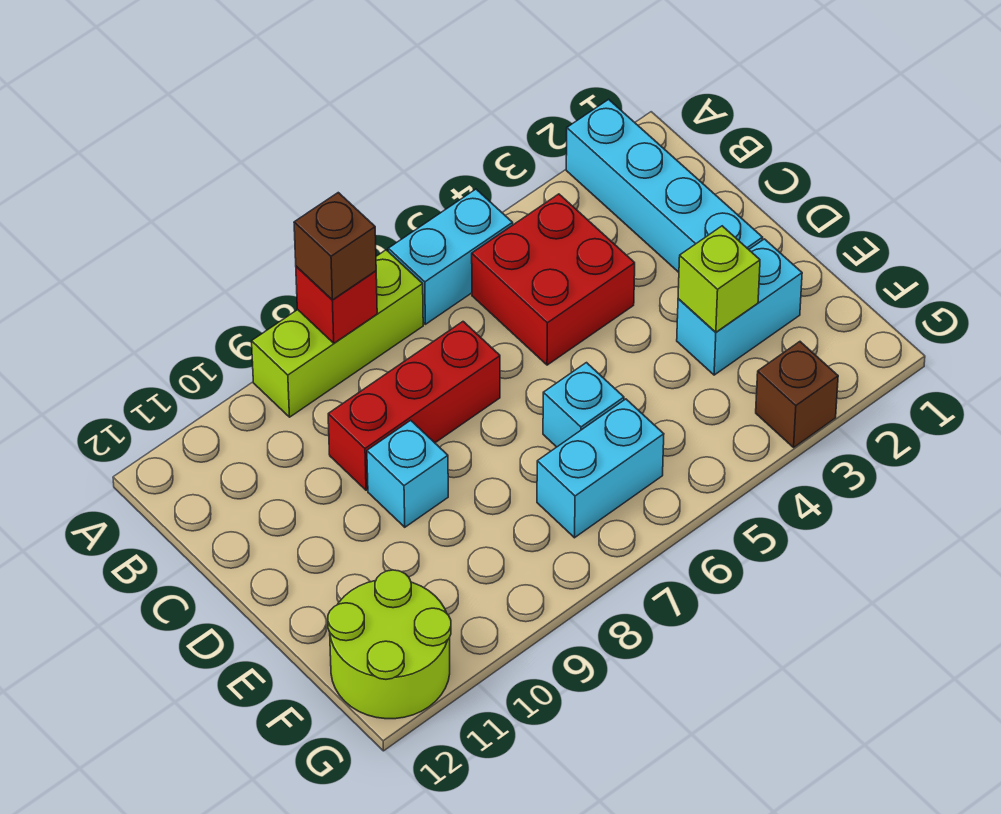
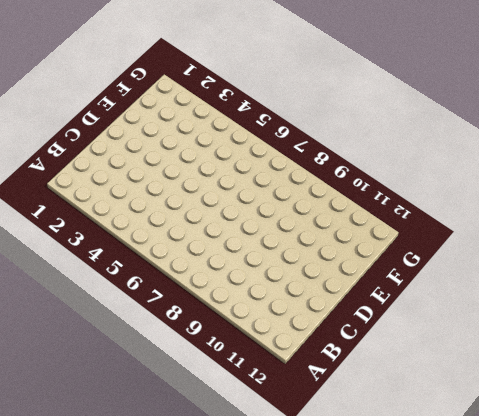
none -> cyan 1x4 brick [566,99,763,272]
none -> cyan 1x2 brick [388,189,513,324]
none -> lime 1x3 brick [252,250,423,417]

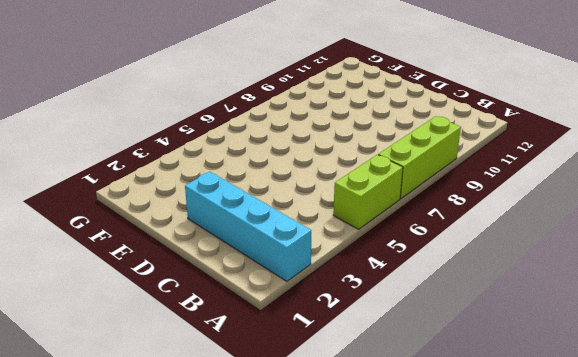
lime 1x2 brick [333,155,403,229] -> cyan 1x2 brick [388,189,513,324]
none -> red 2x2 brick [472,194,635,365]
none -> red 1x3 brick [328,322,500,490]
none -> cyan 1x1 brick [367,420,448,527]

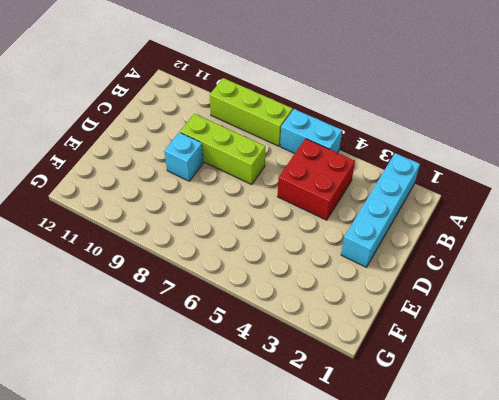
lime 1x3 brick [180,114,265,184] -> red 1x3 brick [328,322,500,490]
none -> cyan 1x2 brick [677,239,802,375]
none -> cyan 1x1 brick [543,363,624,447]
none -> cyan 1x2 brick [537,399,664,538]

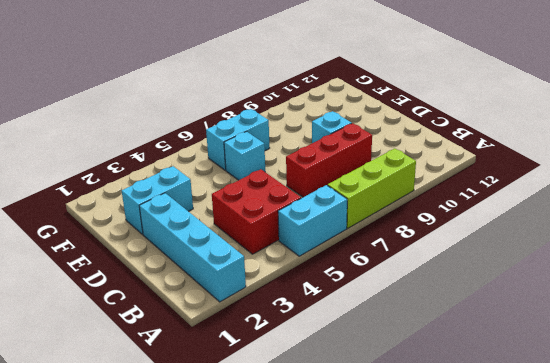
none -> lime 2x2 round brick [328,570,451,719]
none -> brown 1x1 brick [756,342,838,447]
none -> red 1x1 brick [296,266,377,343]

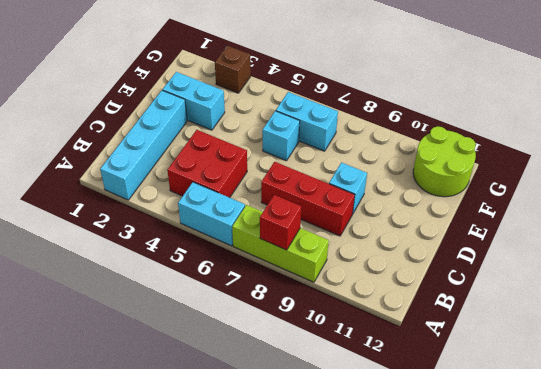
none -> lime 1x1 brick [678,226,760,332]
none -> brown 1x1 brick [294,193,376,300]

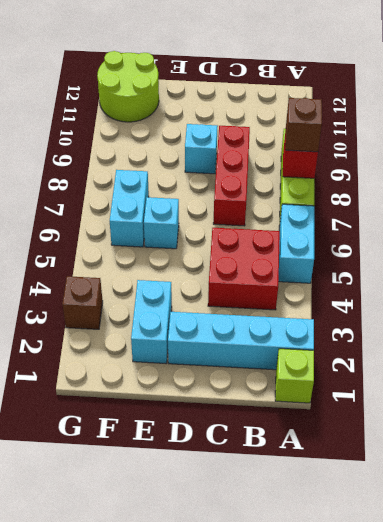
lime 1x1 brick [275,349,314,403] -> lime 1x1 brick moved to [678,226,760,332]

